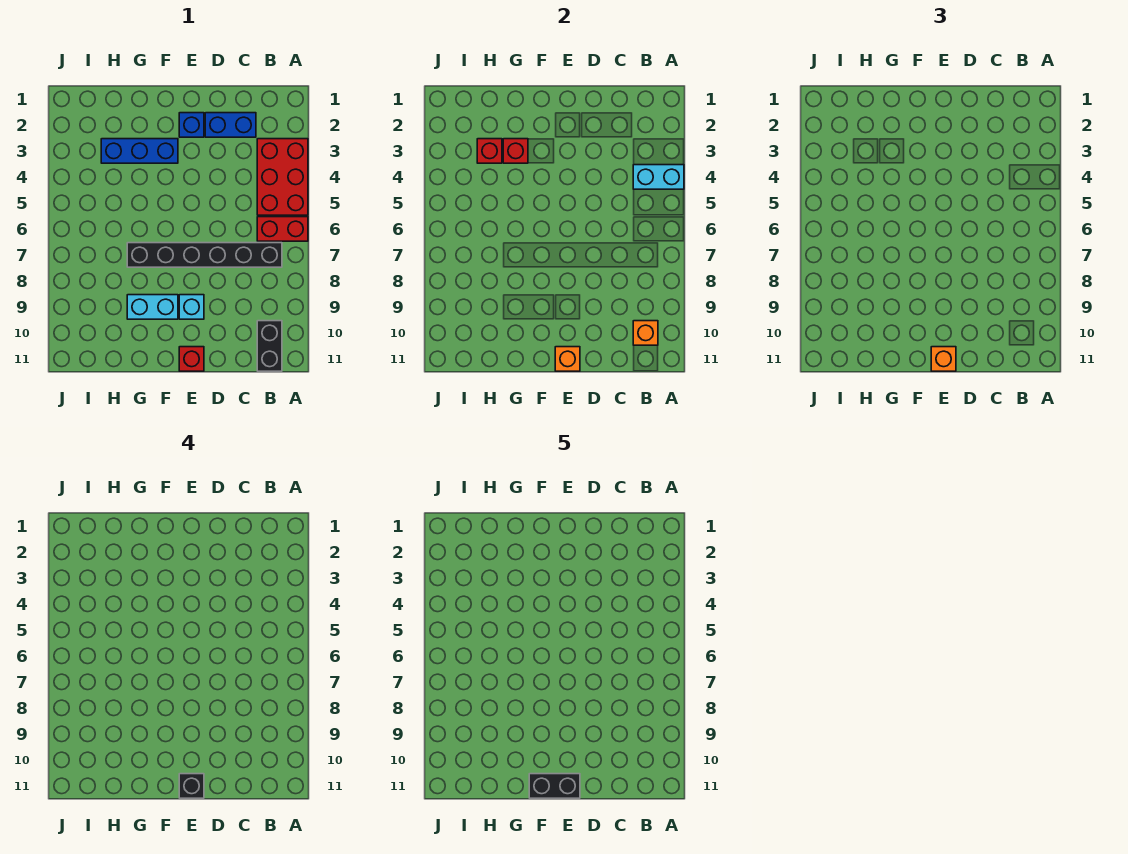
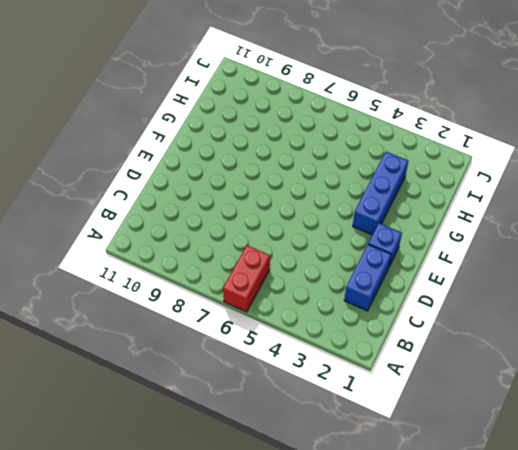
none -> red 2x3 brick [257,139,308,215]
none -> black 1x6 brick [127,243,282,267]
none -> black 1x2 brick [257,321,282,371]

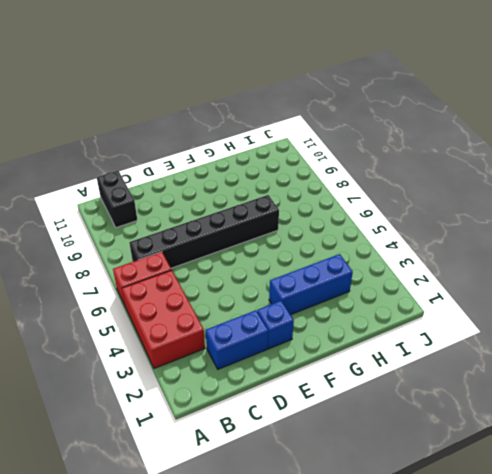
none -> cyan 1x1 brick [179,295,204,319]
none -> red 1x1 brick [179,347,204,371]
none -> cyan 1x2 brick [127,295,178,319]

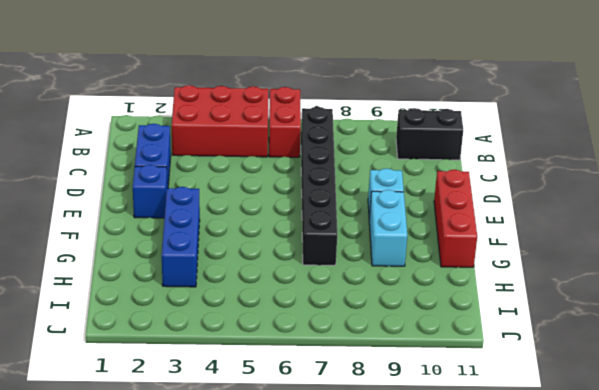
red 1x3 brick [434,170,477,267] -> red 1x1 brick [179,347,204,371]
none -> cyan 1x2 brick [633,165,684,189]
none -> orange 1x1 brick [633,321,658,345]
none -> orange 1x1 brick [555,347,580,371]

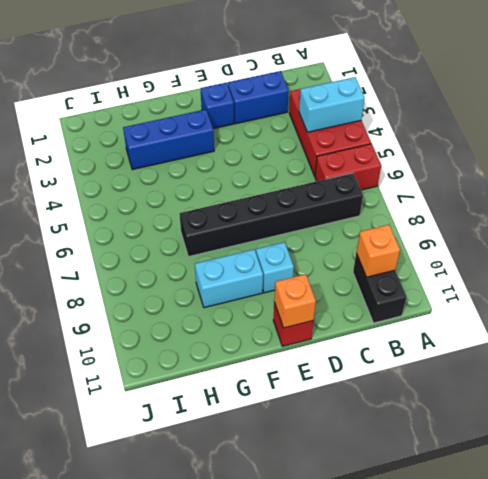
none -> red 1x1 brick [503,139,528,163]
none -> red 1x1 brick [477,139,502,163]
none -> orange 1x1 brick [931,347,956,371]

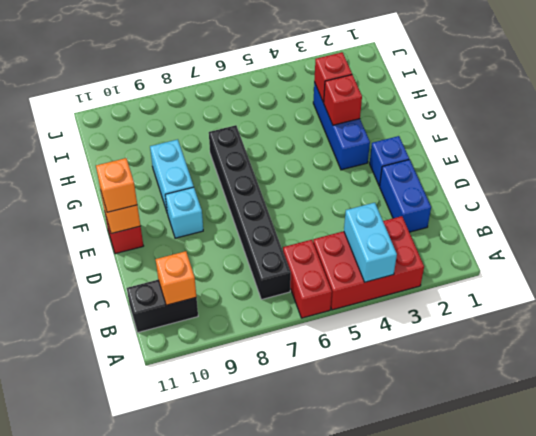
none -> black 1x1 brick [179,774,204,798]
none -> black 1x2 brick [529,774,580,798]

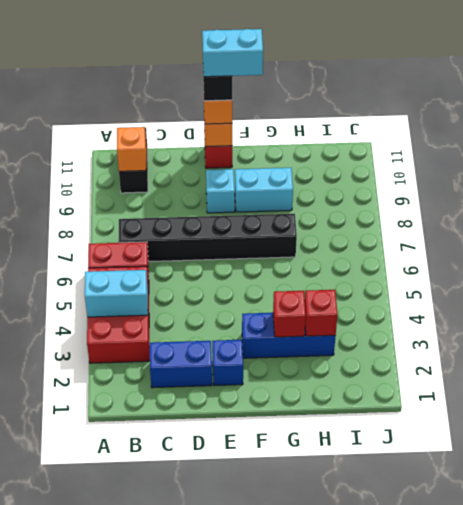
cyan 1x2 brick [202,29,263,77] -> black 1x2 brick [529,774,580,798]

